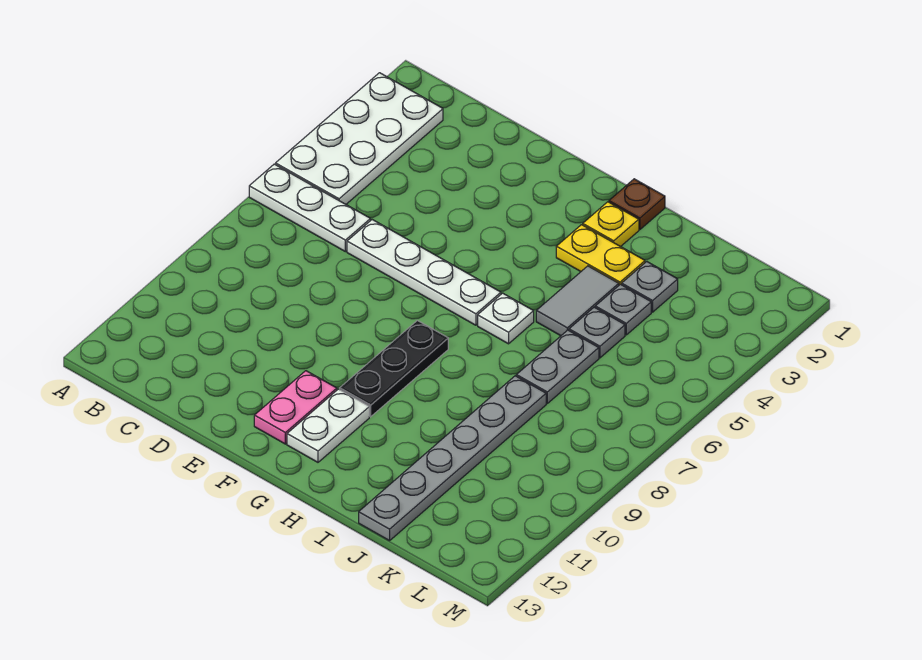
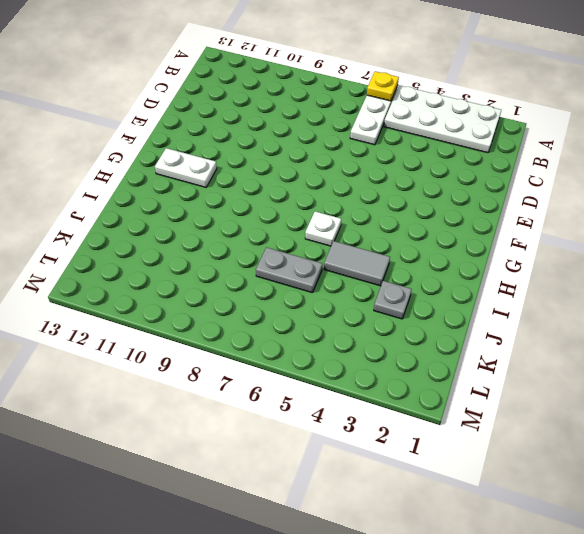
yellow 1x1 plate [367,71,399,101] -> yellow 1x1 plate moved to [583,202,639,247]
none -> white 1x4 plate [347,220,501,325]
none -> pink 1x2 plate [254,371,337,444]
none -> black 1x3 plate [340,320,448,417]

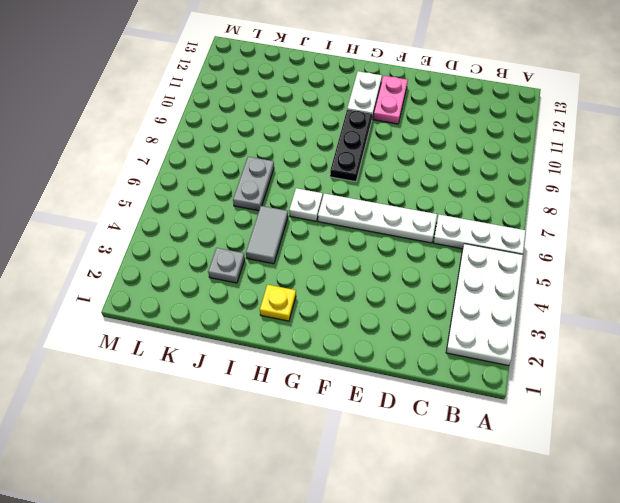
none -> brown 1x1 plate [609,179,665,229]
none -> yellow 1x2 plate [556,225,645,285]
none -> grey 1x1 plate [595,284,651,335]

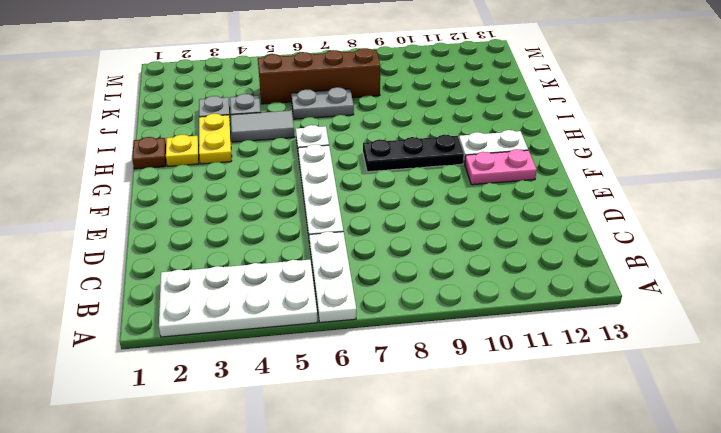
brown 1x4 brick [258,48,380,104] -> none
none -> grey 1x1 plate [569,307,625,358]
none -> grey 1x6 plate [359,376,546,541]

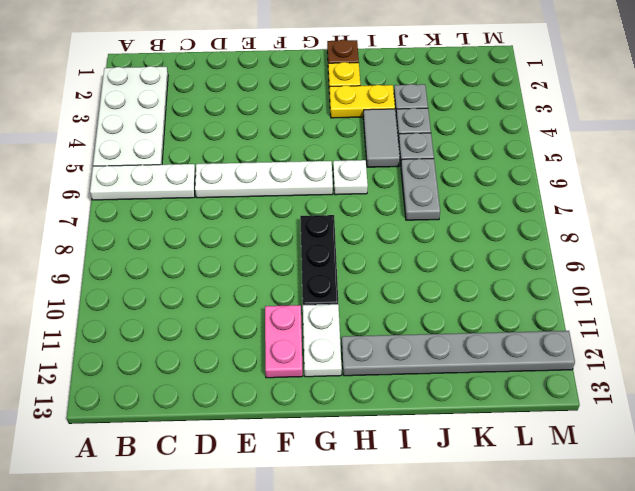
grey 1x6 plate [342,331,575,376] -> grey 1x6 plate turned to [359,376,546,541]

